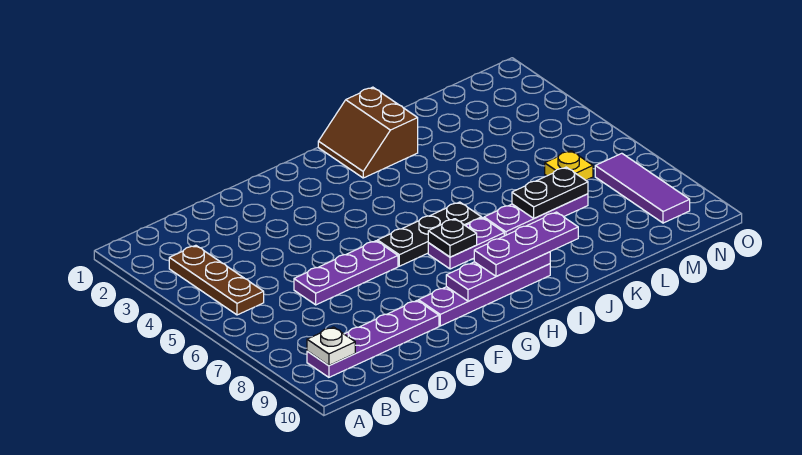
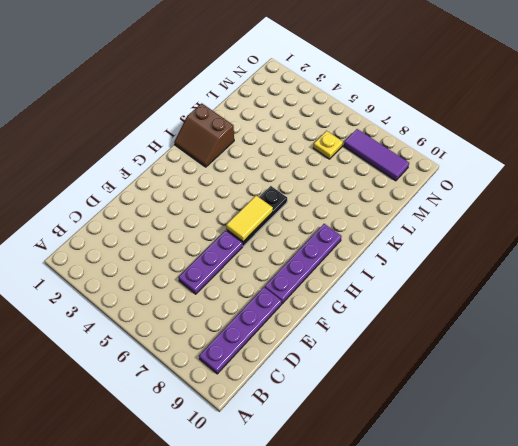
yellow 1x2 tile [226,196,273,242] -> none
none -> brown 1x3 plate [169,245,264,315]
none -> purple 1x2 plate [428,218,504,269]
none -> purple 1x3 plate [484,194,588,236]

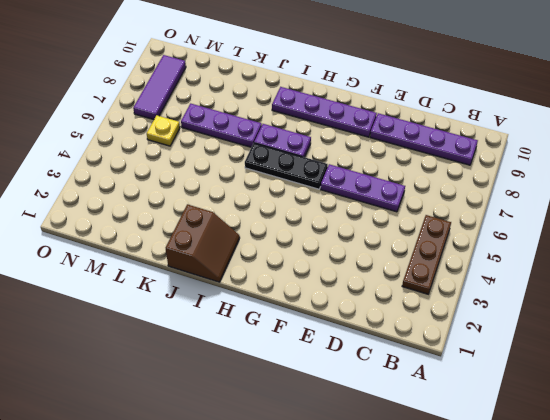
none -> white 1x1 plate [307,327,355,366]
none -> purple 1x3 plate [446,252,550,301]
none -> black 1x1 plate [428,219,477,257]

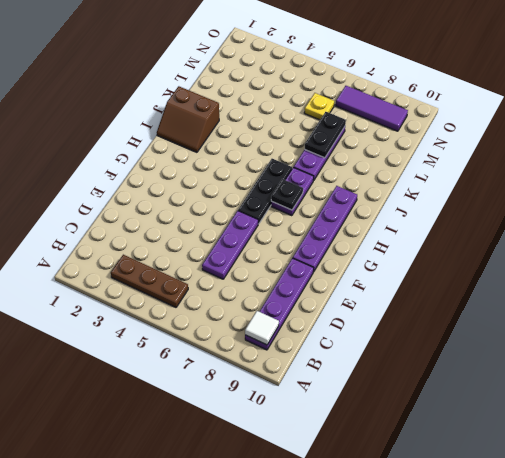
white 1x1 tile [245,311,279,345] -> white 1x1 plate [307,327,355,366]
none -> purple 1x3 plate [446,252,550,301]
none -> purple 1x3 plate [474,212,578,276]

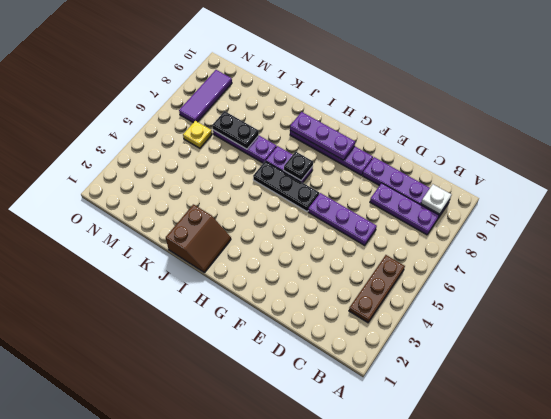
purple 1x3 plate [370,183,439,235] -> purple 1x3 plate moved to [474,212,578,276]

